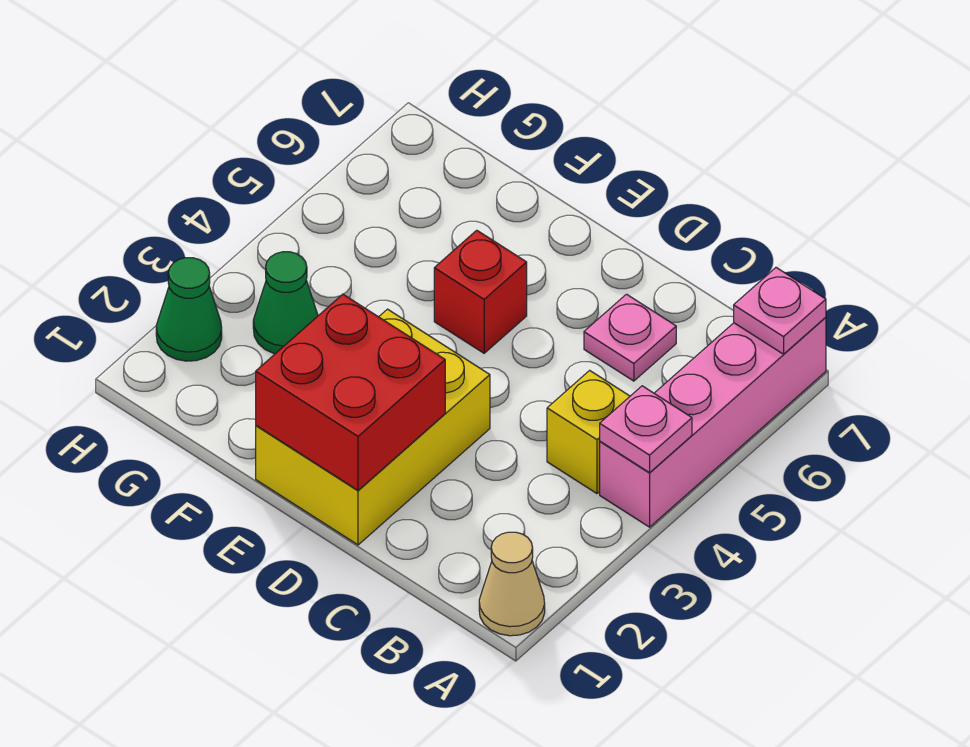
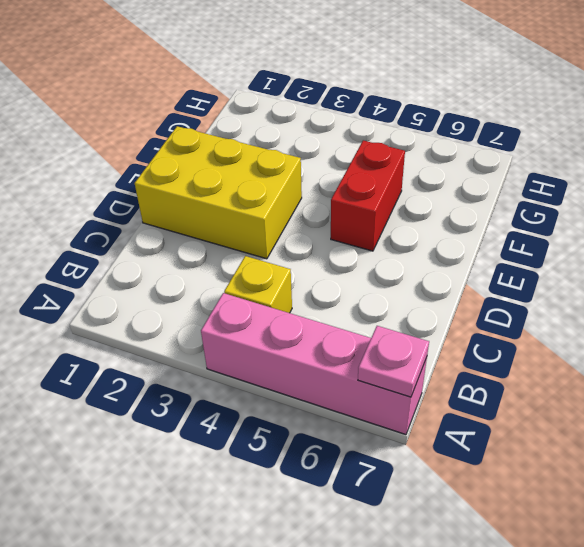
red 1x2 brick [331,140,405,251] -> red 1x1 brick [434,230,527,353]
none -> tan 1x1 cone [479,532,545,636]
none -> pink 1x1 plate [584,294,676,381]

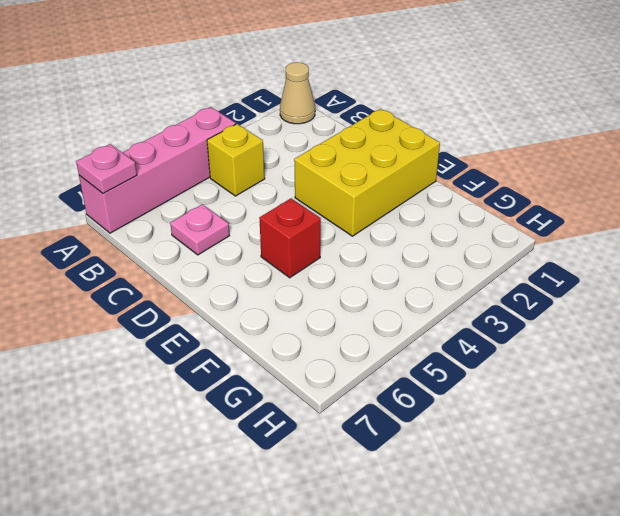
none -> green 1x1 cone [253,252,318,354]
none -> green 1x1 cone [156,258,222,361]

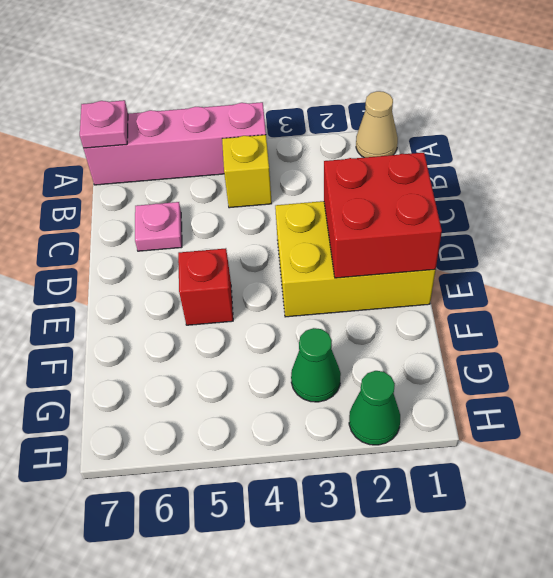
none -> pink 1x1 plate [600,386,692,473]

